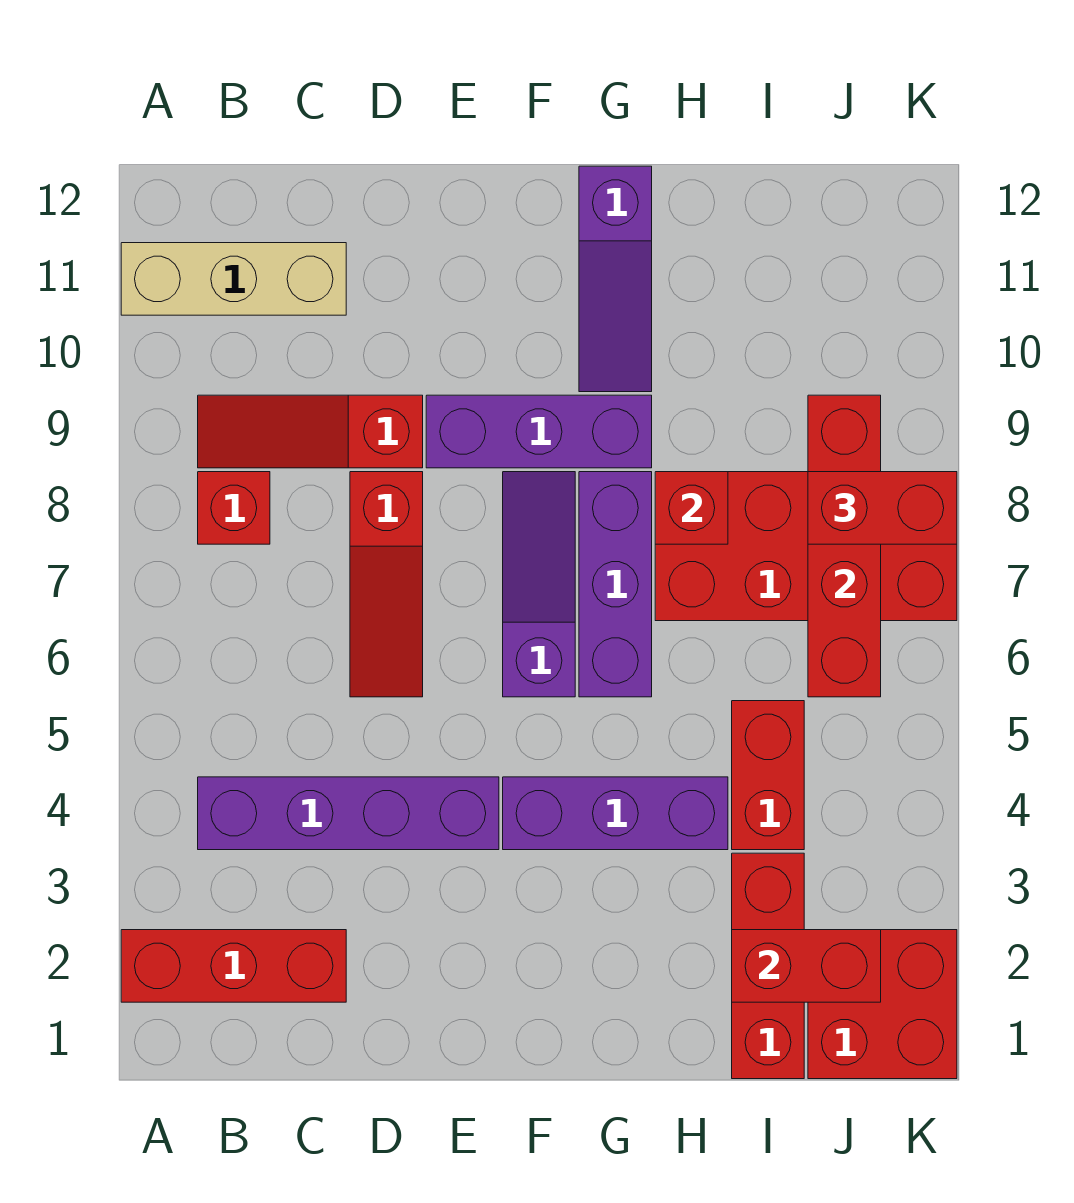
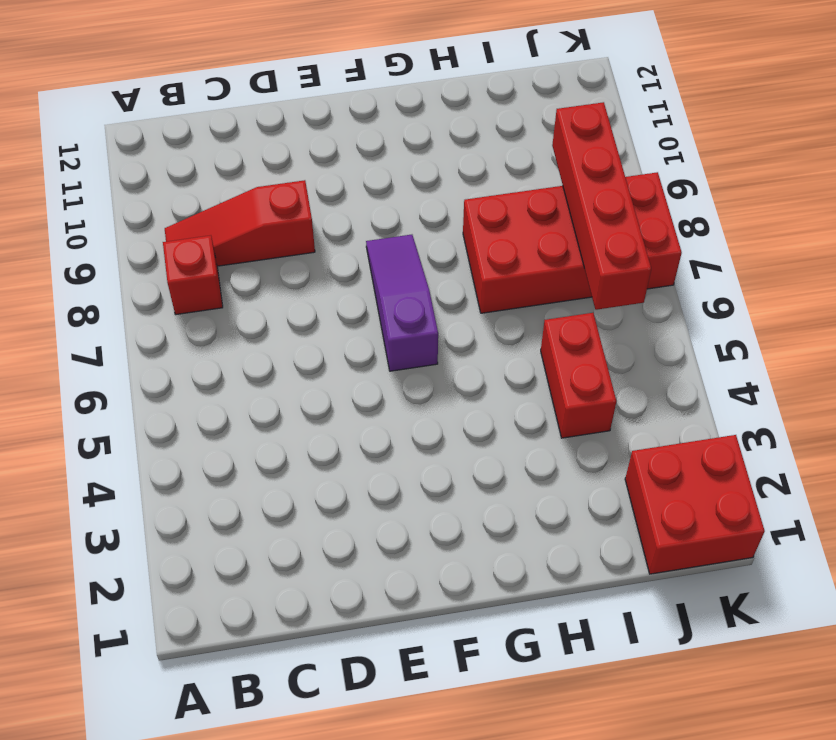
none -> red 1x3 brick [121,930,346,1002]
none -> tan 1x3 brick [121,243,346,315]
none -> purple 1x4 brick [198,777,499,850]

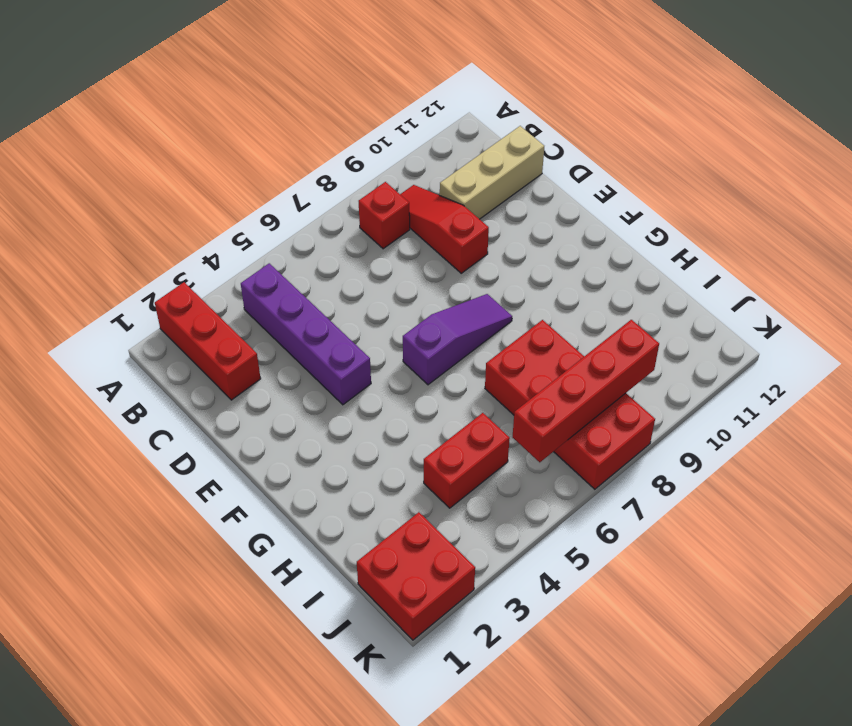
tan 1x3 brick [440,126,544,219] -> tan 1x3 brick turned to [121,243,346,315]
none -> red 1x3 slope [350,472,423,697]
none -> purple 1x3 brick [426,395,652,468]
none -> purple 1x3 brick [503,777,728,850]

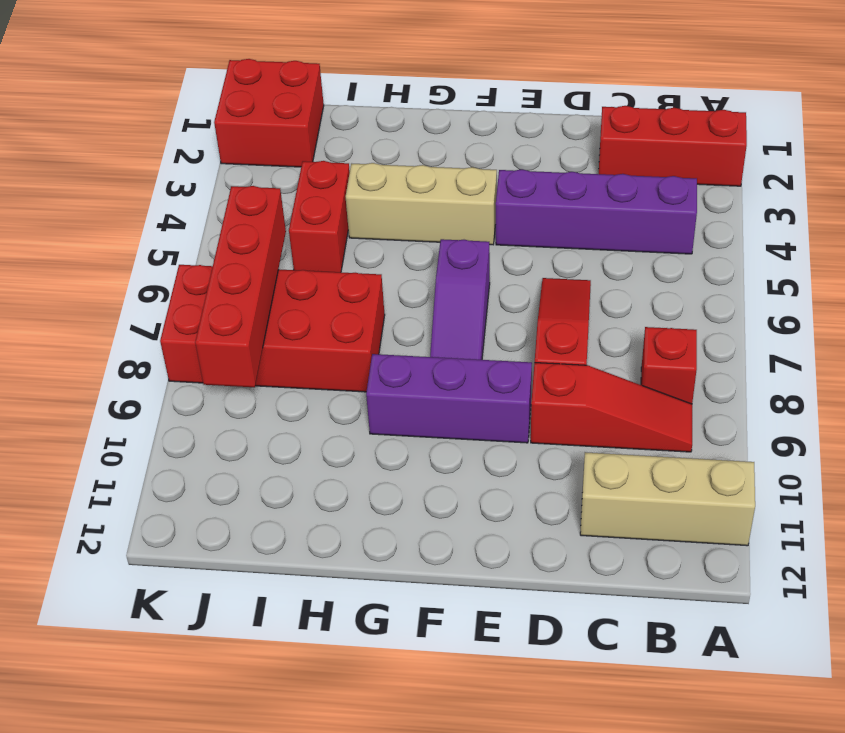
tan 1x3 brick [346,163,497,245] -> purple 1x3 brick [503,777,728,850]
none -> purple 1x3 brick [579,472,652,697]
none -> purple 1x3 slope [579,166,652,392]
none -> red 1x3 brick [732,853,804,1079]

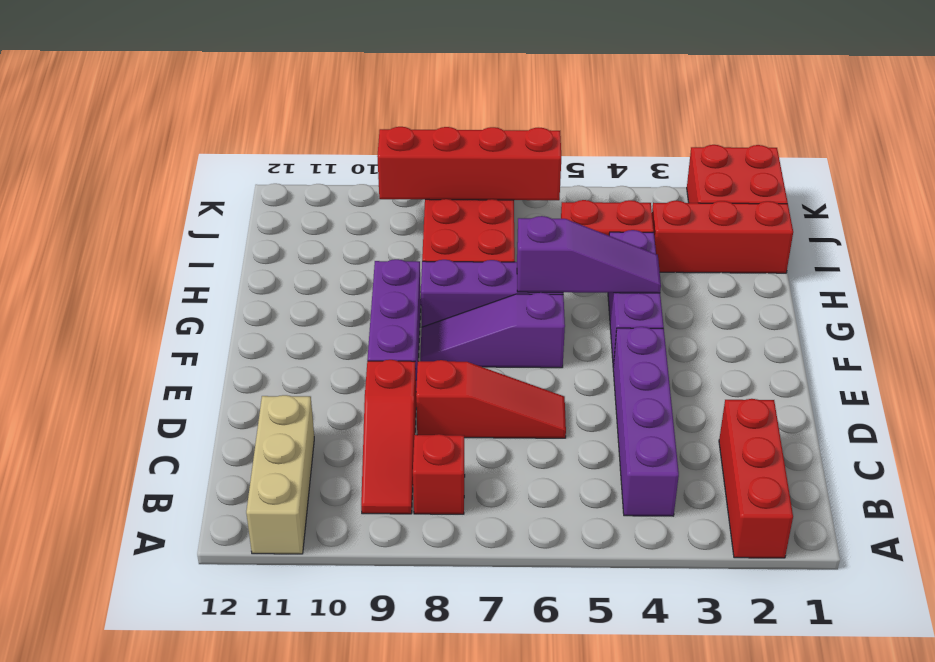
purple 1x3 slope [517,216,661,293] -> purple 1x3 slope moved to [579,166,652,392]
none -> red 1x1 brick [655,472,728,544]
none -> red 1x2 brick [732,930,881,1002]
none -> red 1x2 brick [808,472,957,544]

